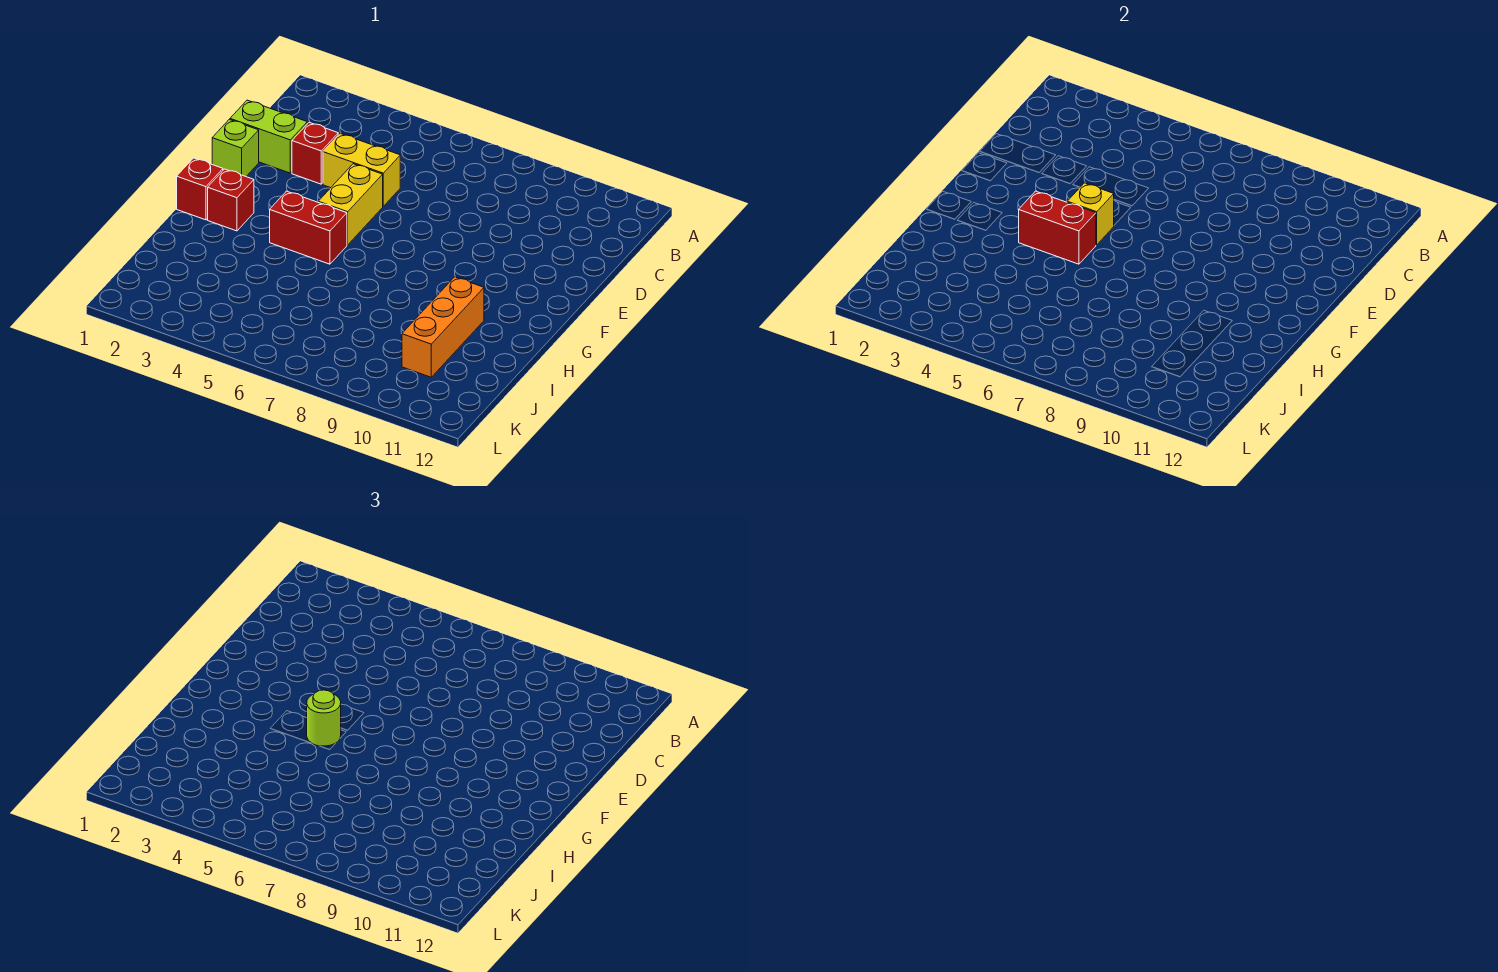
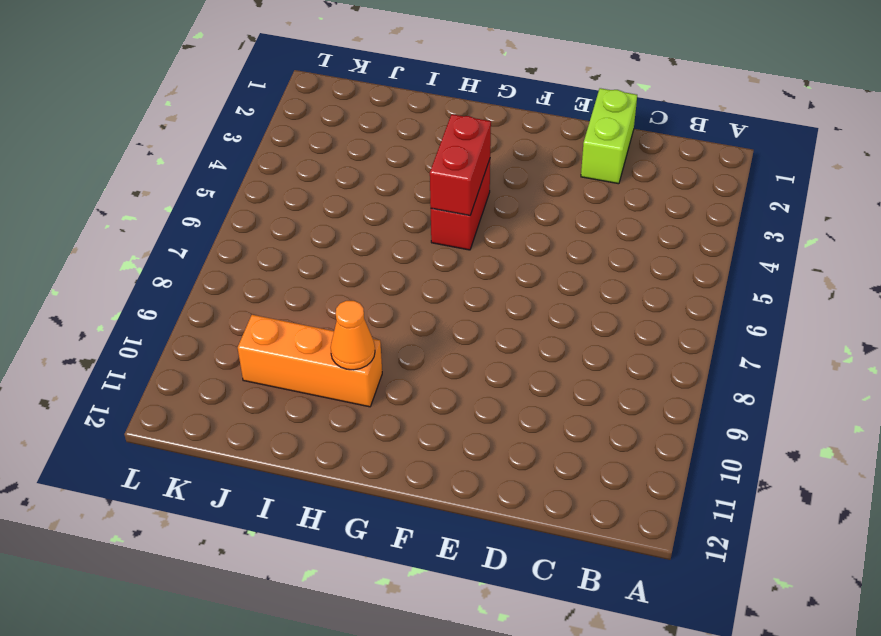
orange 1x1 cone [331,301,375,370] -> none
none -> red 1x1 brick [292,122,338,184]
none -> yellow 1x2 brick [323,134,400,206]
none -> lime 1x1 brick [212,119,259,176]

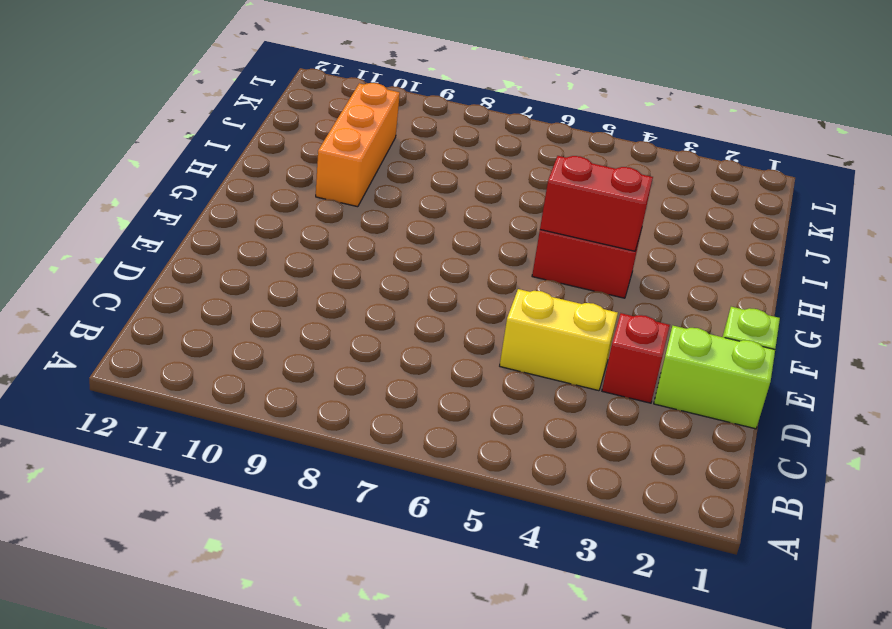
none -> yellow 1x2 brick [318,164,383,245]
none -> red 1x1 brick [177,158,223,220]
none -> red 1x1 brick [208,169,254,231]

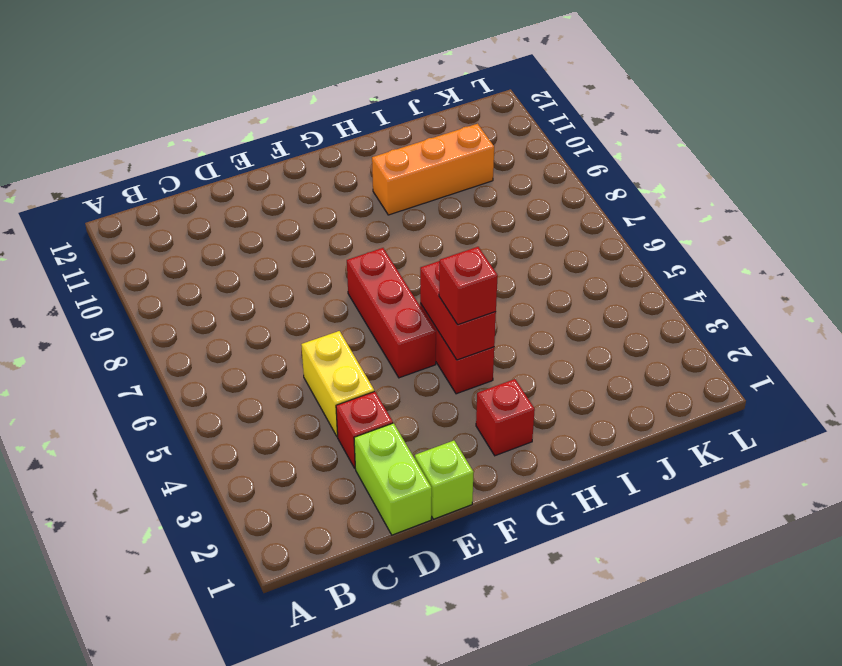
red 1x3 brick [347,248,436,378] -> yellow 1x2 brick [318,164,383,245]
red 1x1 brick [439,247,498,325] -> red 1x1 brick moved to [177,158,223,220]
none -> yellow 1x1 brick [1067,183,1114,245]
none -> lime 1x1 round brick [307,690,341,746]

